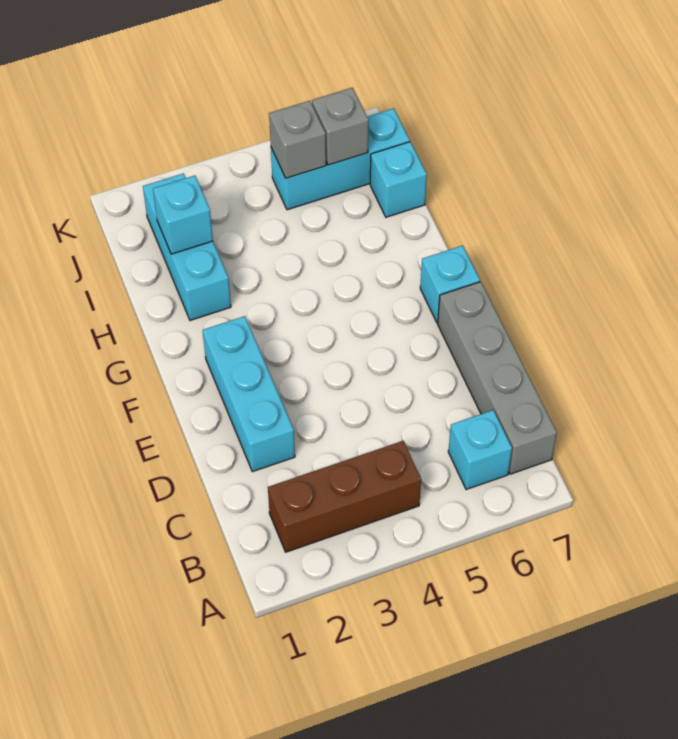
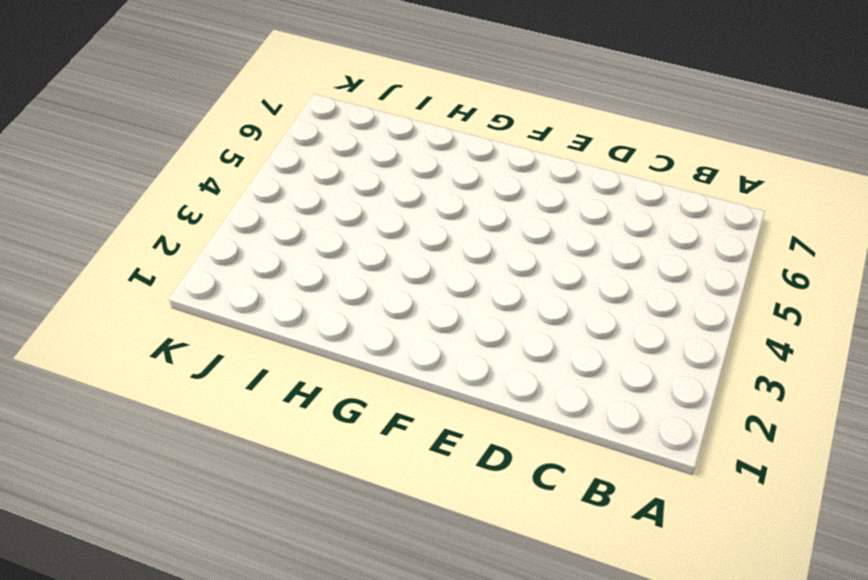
none -> brown 1x3 brick [268,441,421,552]
none -> cyan 1x1 brick [448,410,512,490]

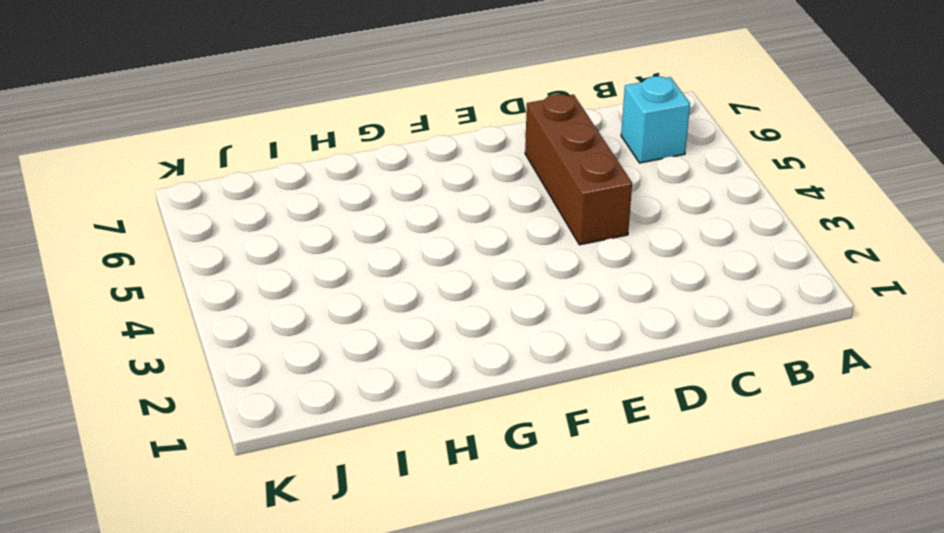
brown 1x3 brick [525,94,632,245] -> brown 1x3 brick moved to [268,441,421,552]
none -> grey 1x4 brick [438,282,557,474]
none -> cyan 1x3 brick [203,316,295,472]

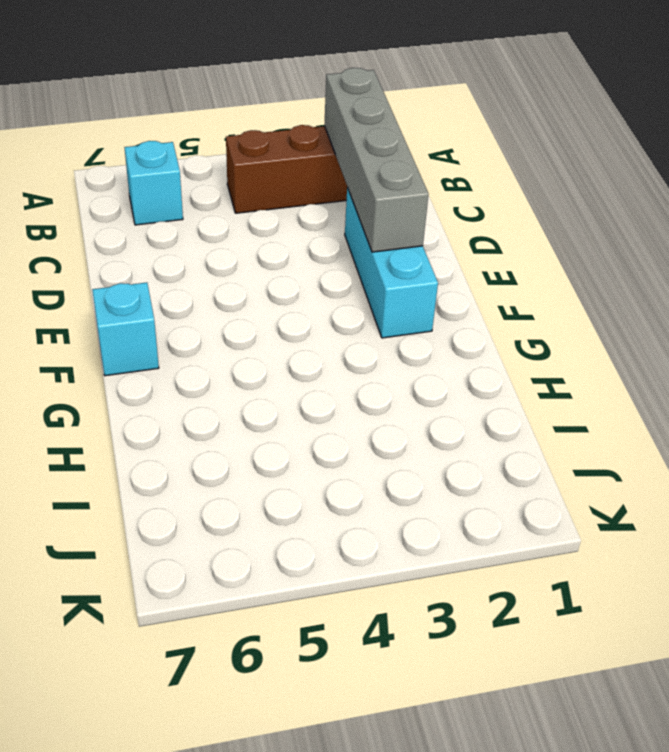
grey 1x4 brick [324,68,429,252] -> grey 1x4 brick moved to [438,282,557,474]
none -> cyan 1x3 brick [143,173,231,320]
none -> cyan 1x1 brick [370,142,427,217]

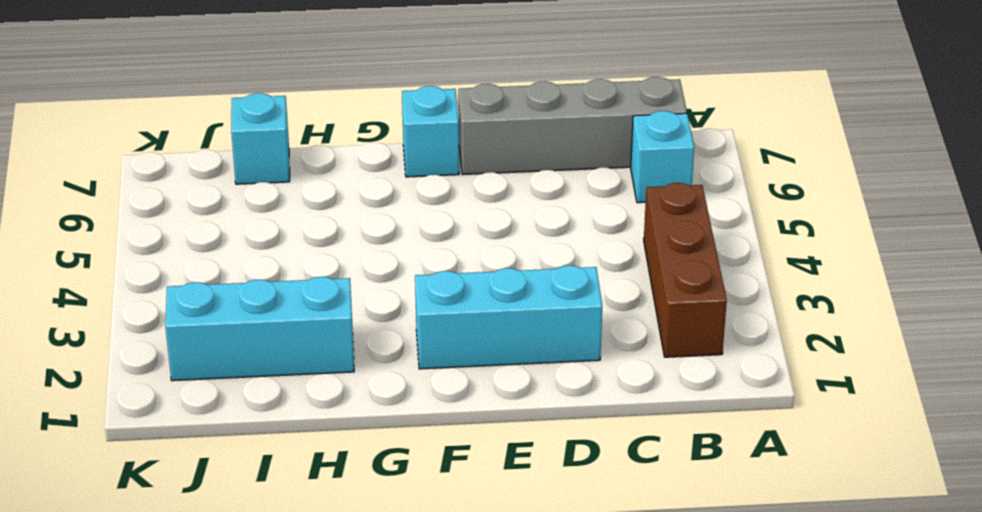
none -> cyan 1x3 brick [271,108,410,210]
none -> cyan 1x1 brick [153,176,213,254]

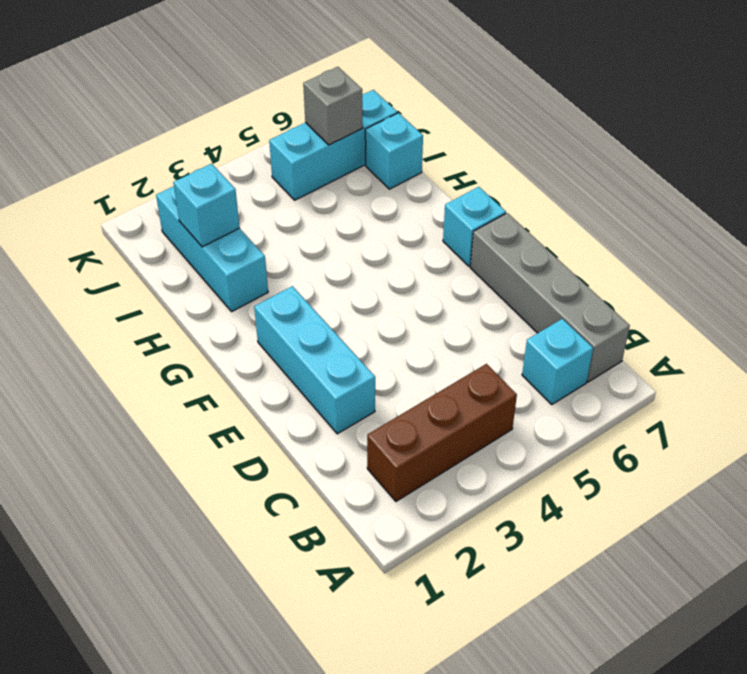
none -> grey 1x1 brick [269,101,326,178]

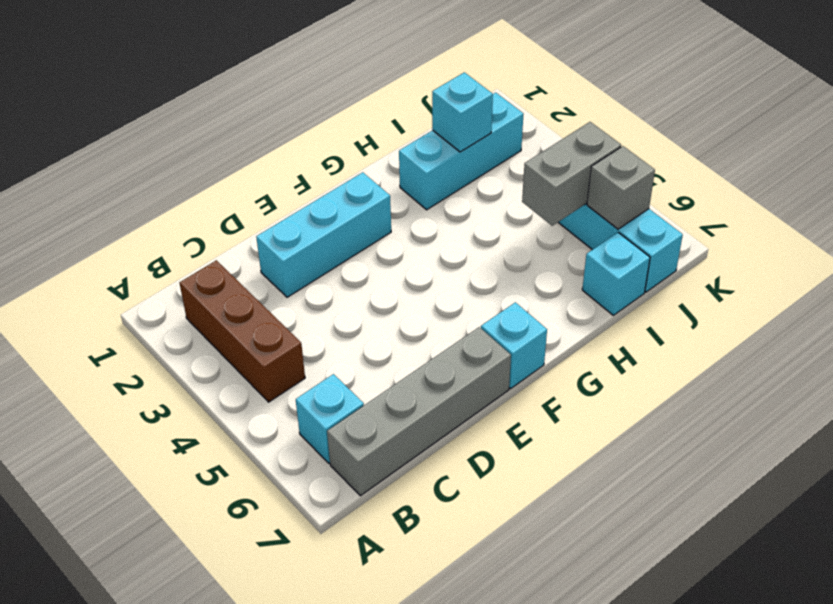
grey 1x2 brick [522,122,621,226] -> grey 1x1 brick [269,101,326,178]

